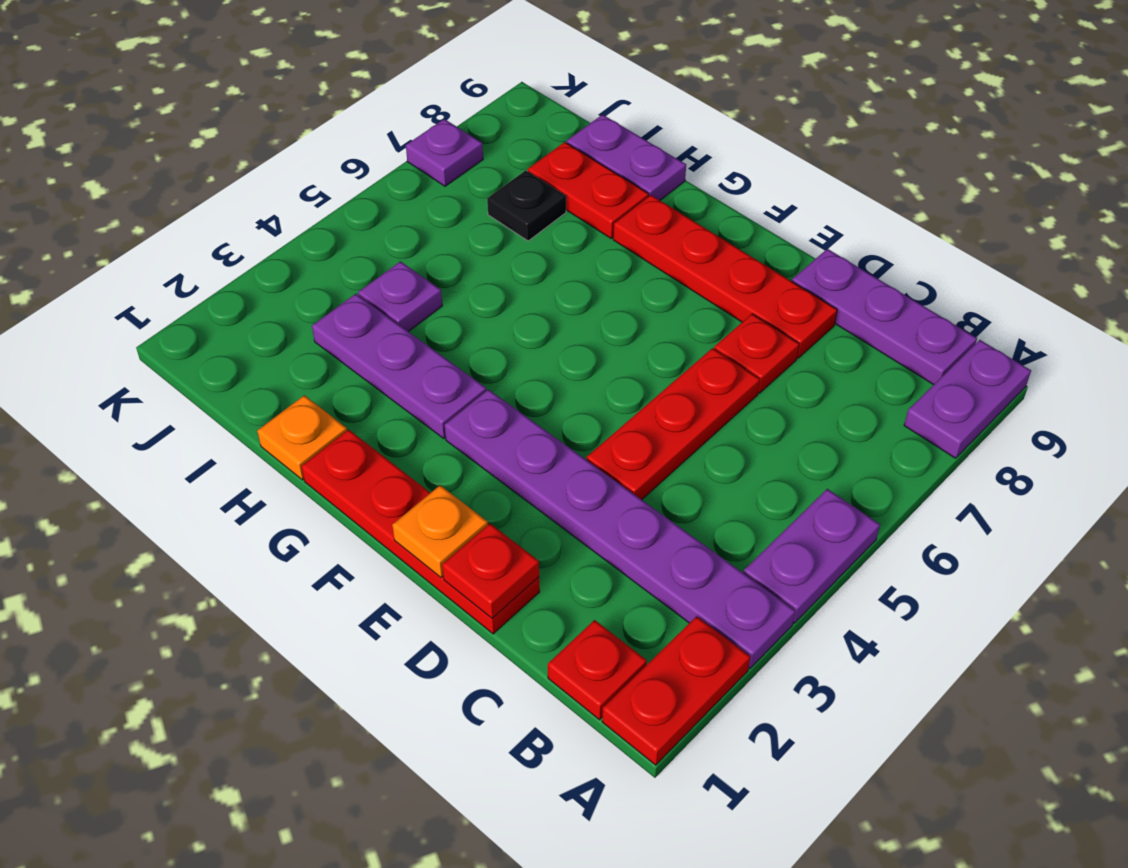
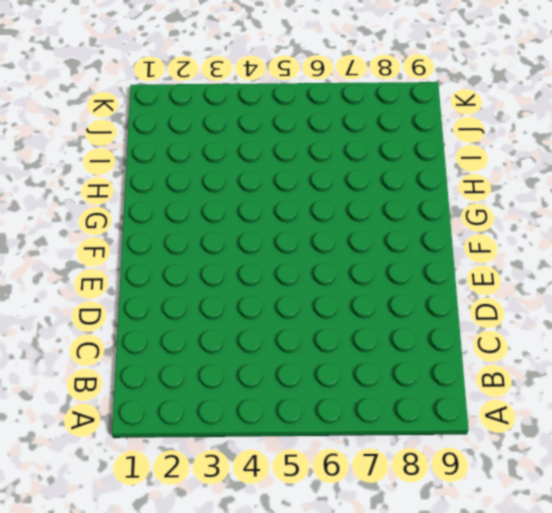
none -> red 1x2 plate [602,616,750,765]
none -> purple 1x6 plate [445,390,795,668]
none -> purple 1x2 plate [744,489,880,623]

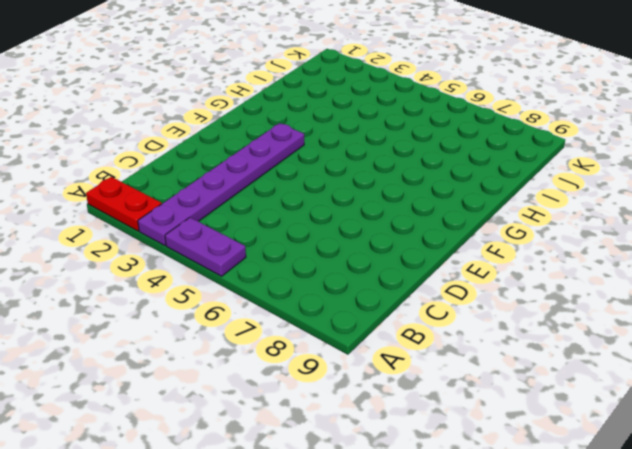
none -> purple 1x2 plate [904,340,1031,458]
none -> red 1x1 plate [548,620,647,720]
none -> purple 1x3 plate [792,249,977,385]

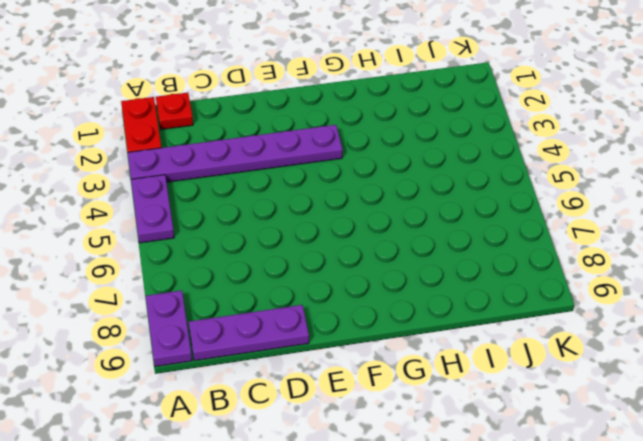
none -> red 1x4 plate [302,430,540,634]
none -> red 1x3 plate [587,348,760,500]
none -> red 1x1 plate [714,314,799,393]

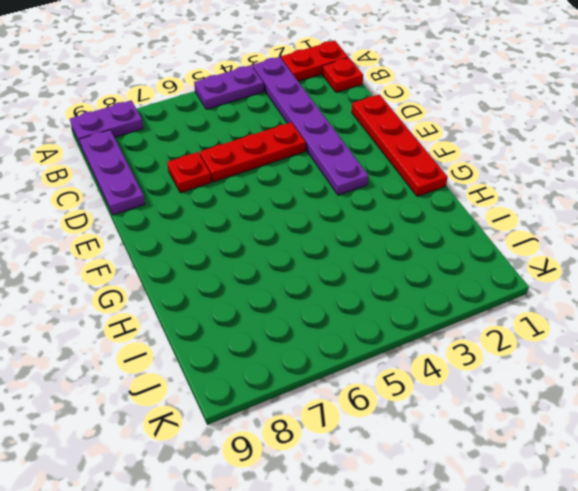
none -> red 1x4 plate [613,195,837,358]
none -> purple 1x3 plate [312,294,486,438]
none -> orange 1x1 plate [257,395,347,480]

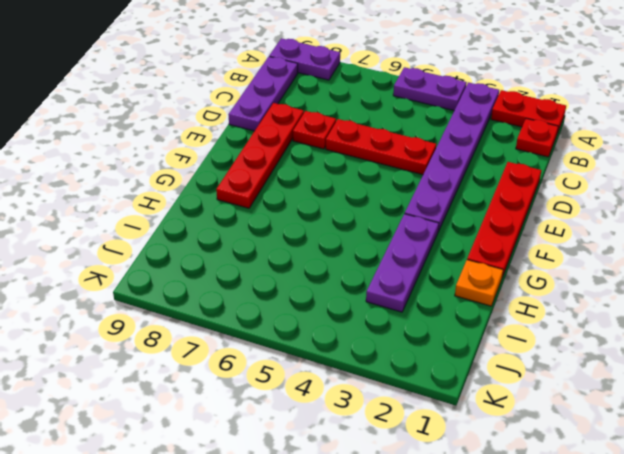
none -> red 1x2 plate [528,142,649,238]
none -> purple 1x2 plate [567,115,686,200]
none -> purple 1x1 plate [358,261,442,332]

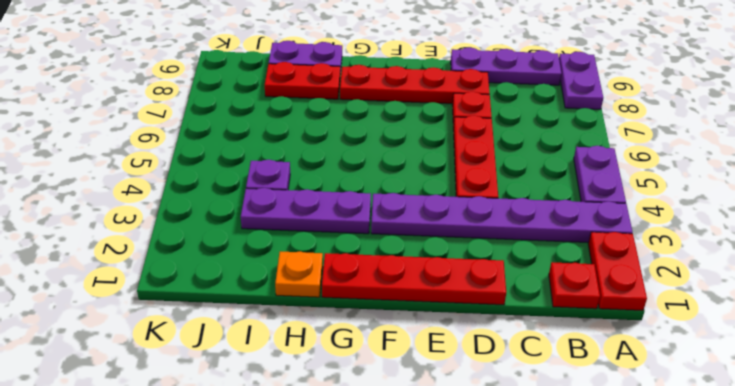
none -> black 1x1 plate [487,170,566,241]
none -> purple 1x1 plate [406,119,483,186]
none -> red 1x1 plate [442,524,539,619]

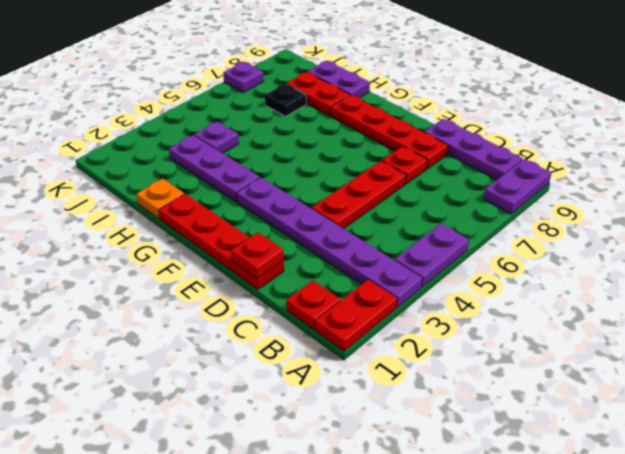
none -> orange 1x1 plate [392,485,488,577]

